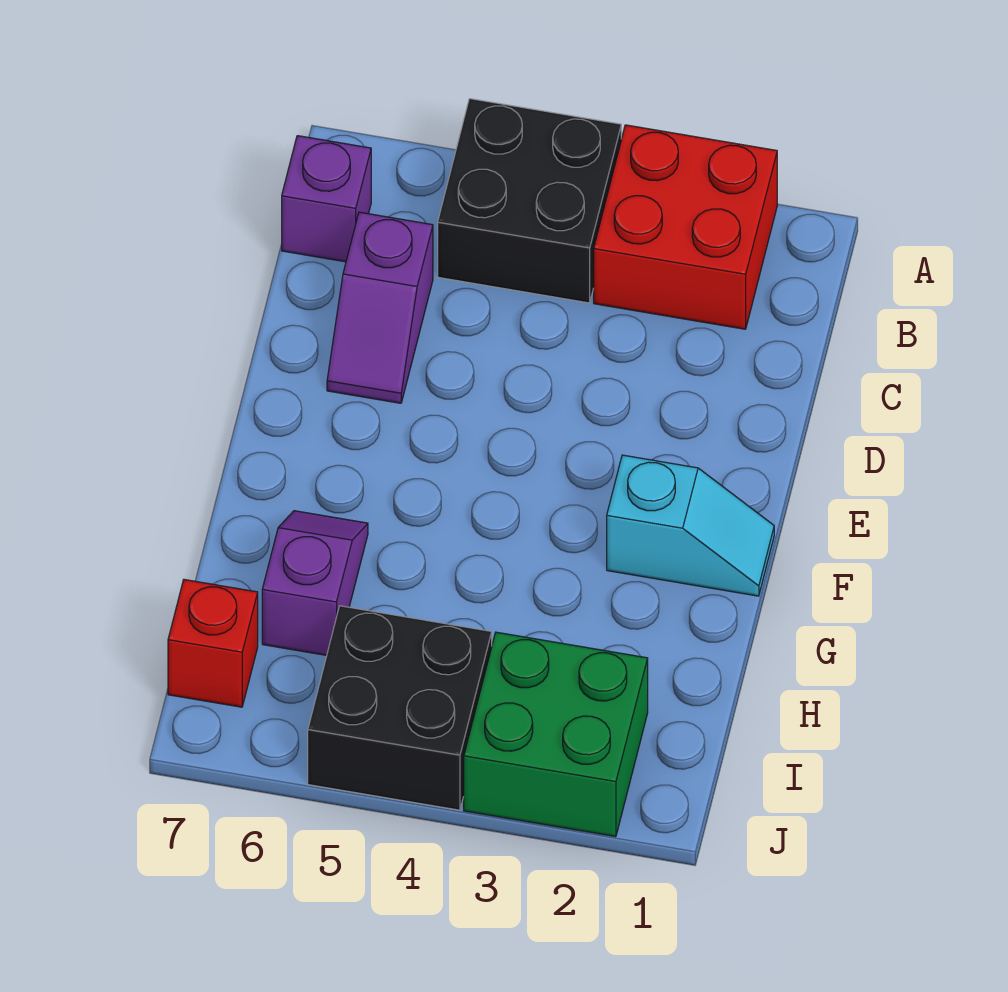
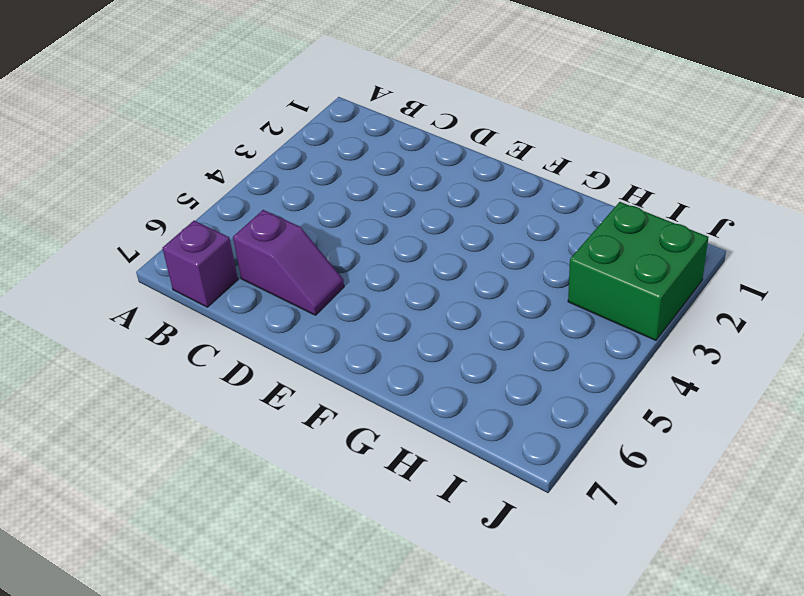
none -> red 2x2 brick [594,125,777,329]
none -> black 2x2 brick [438,99,621,303]

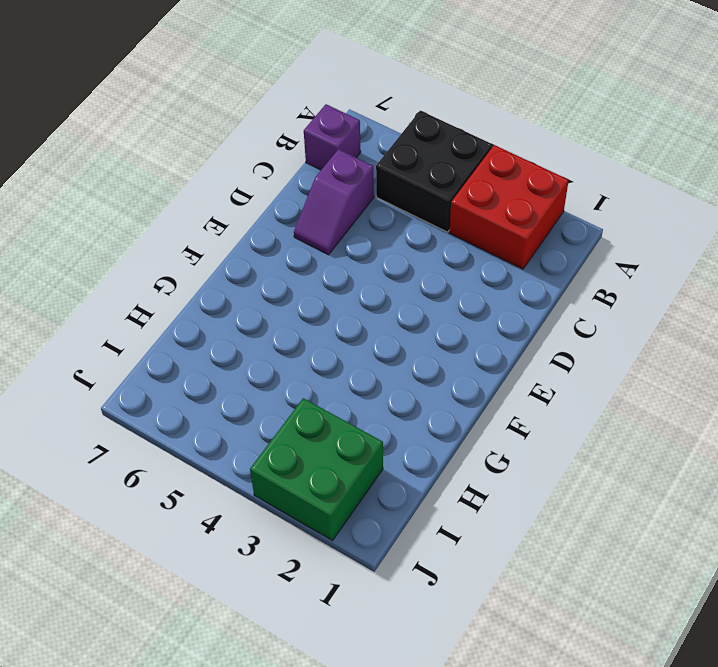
none -> cyan 1x2 slope [607,455,774,596]
none -> purple 1x2 slope [262,511,368,655]

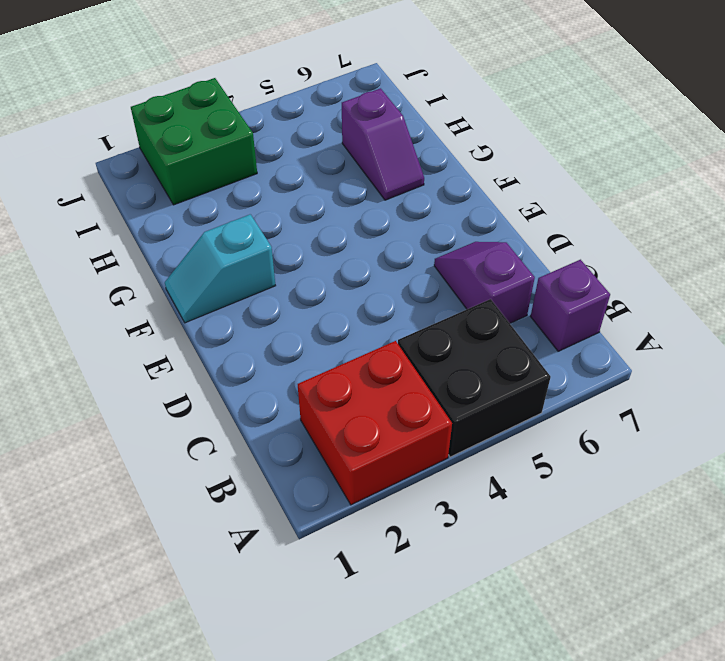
none -> black 2x2 brick [308,606,492,810]
none -> red 1x1 brick [168,580,258,707]

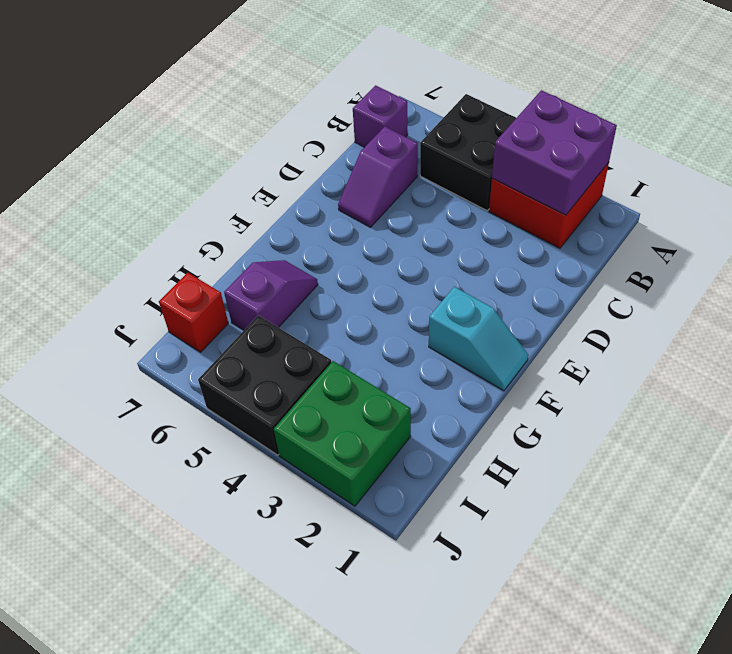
purple 2x2 brick [492,90,617,215] -> none

